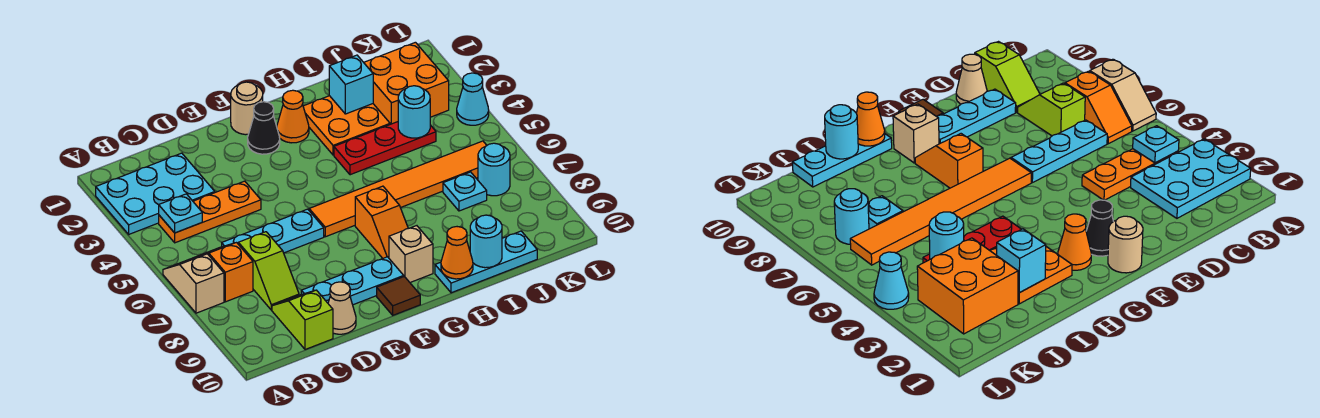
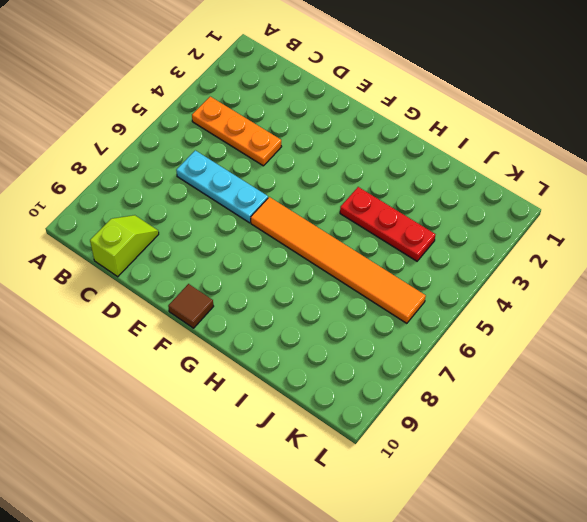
none -> cyan 2x3 plate [96,153,215,234]
none -> tan 1x2 slope [163,254,224,313]
none -> orange 1x2 slope [197,243,253,302]

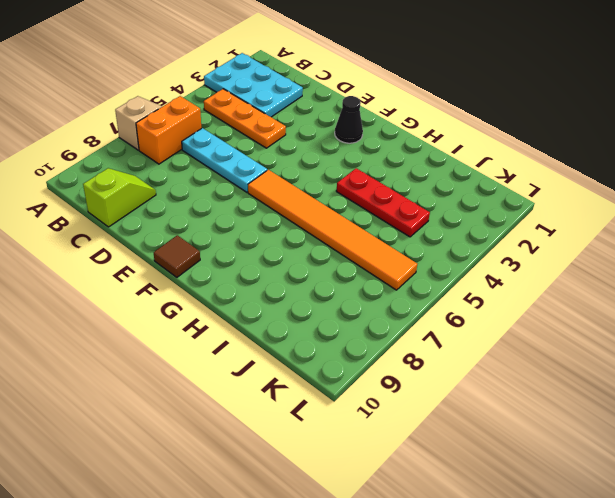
orange 1x2 brick [136,96,201,164] -> orange 1x2 slope [197,243,253,302]
none -> lime 1x2 slope [238,232,299,310]
none -> cyan 1x3 plate [301,257,404,305]
none -> tan 1x1 cone [328,282,356,334]

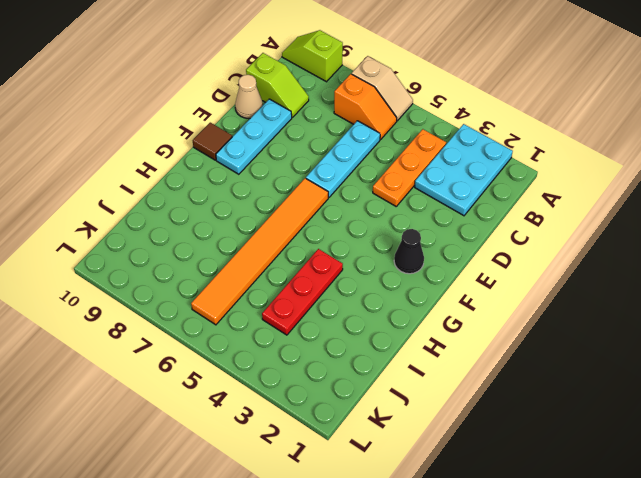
lime 1x2 slope [282,30,343,82] -> lime 1x2 slope moved to [238,232,299,310]
none -> tan 1x1 round brick [231,82,263,135]
none -> orange 1x1 cone [277,90,309,143]
none -> orange 1x2 slope [355,186,408,258]

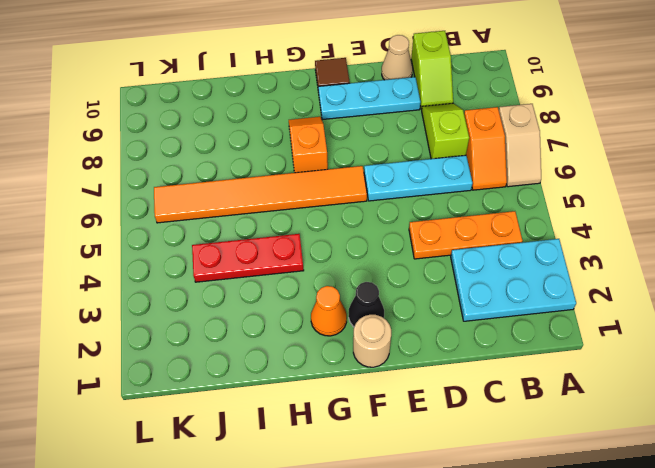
none -> tan 1x1 brick [389,226,433,282]
none -> orange 2x2 plate [303,96,390,155]
none -> cyan 1x3 plate [435,231,537,293]

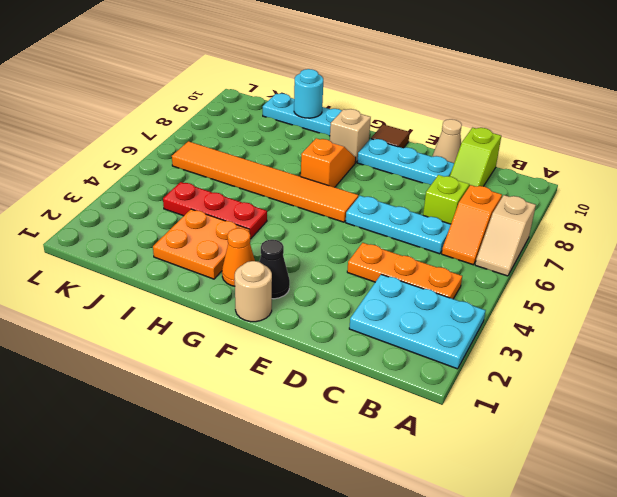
none -> orange 2x2 brick [364,42,449,124]
none -> cyan 1x1 plate [443,172,487,211]
none -> cyan 1x1 round brick [478,143,510,196]

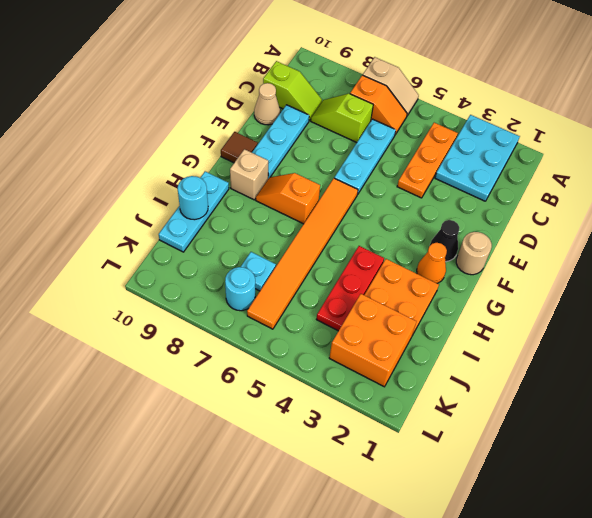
none -> cyan 1x1 cone [457,73,489,125]
none -> cyan 1x1 plate [159,194,202,233]
none -> orange 1x1 cone [441,227,473,279]

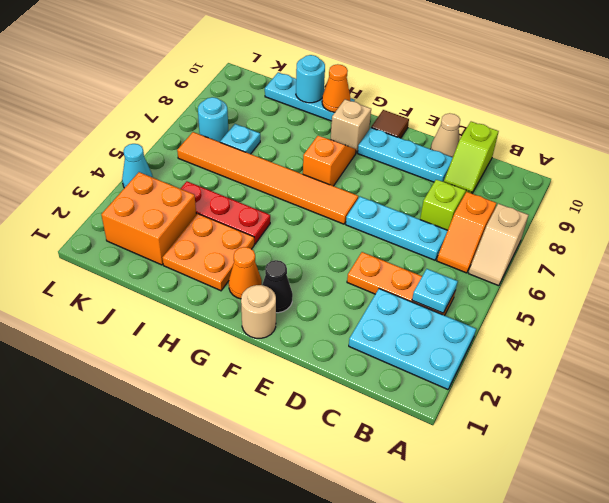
none -> cyan 1x1 brick [329,55,373,114]
none -> cyan 1x1 round brick [398,86,430,138]

